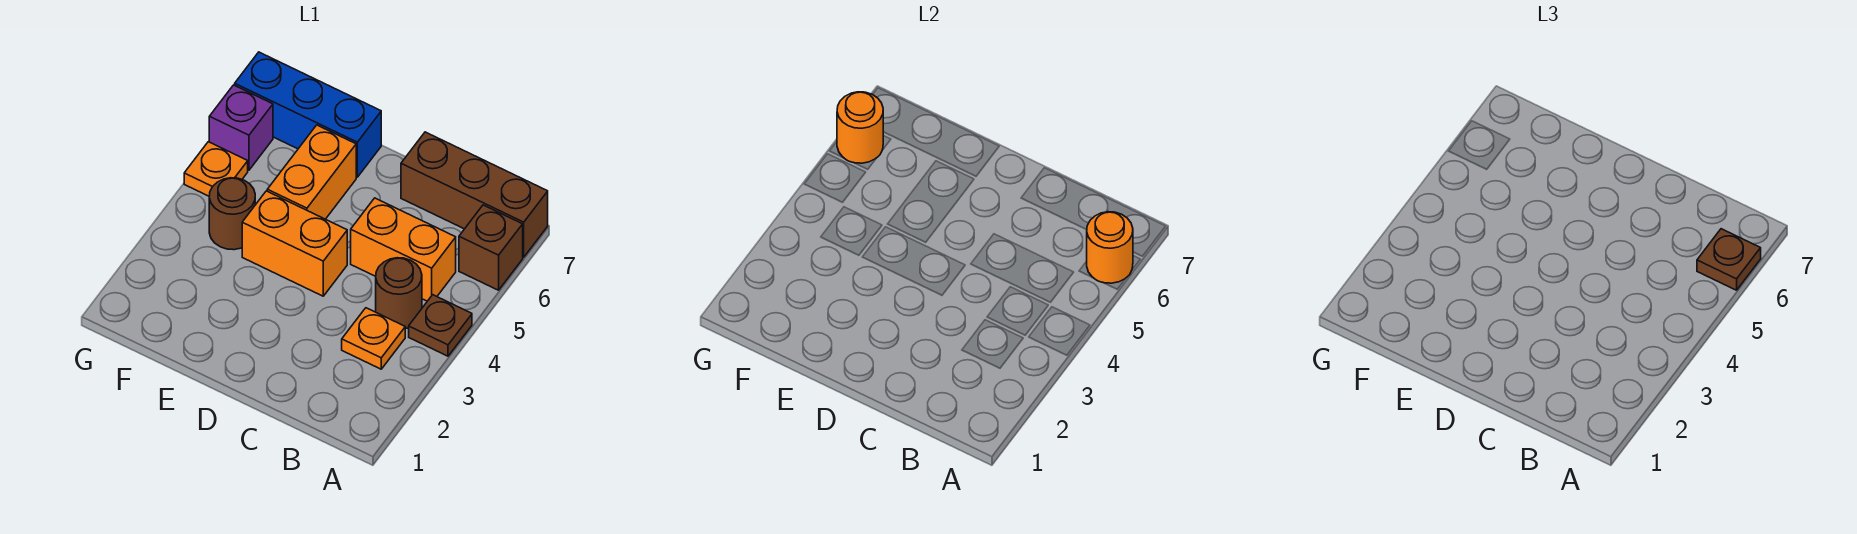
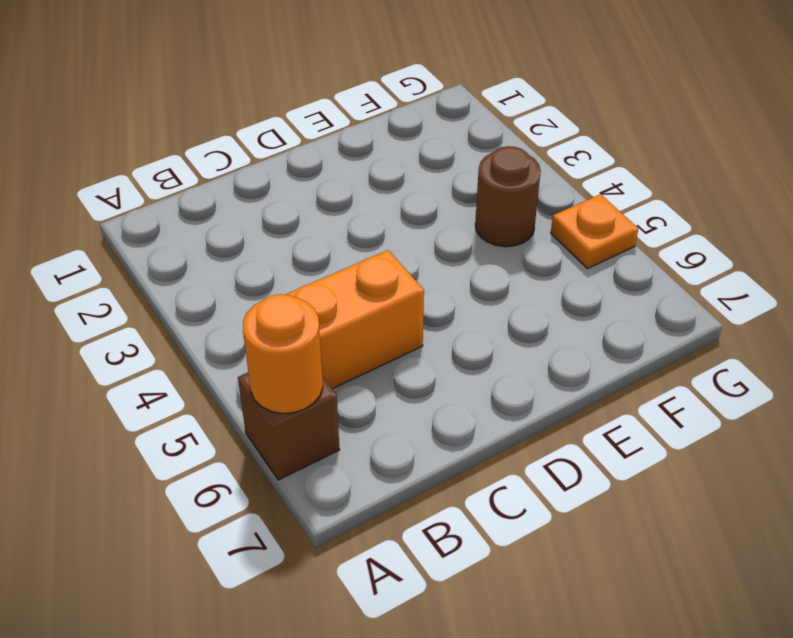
none -> brown 1x1 plate [409,295,472,356]
none -> brown 1x3 brick [401,132,548,257]
none -> orange 1x1 plate [342,308,405,369]

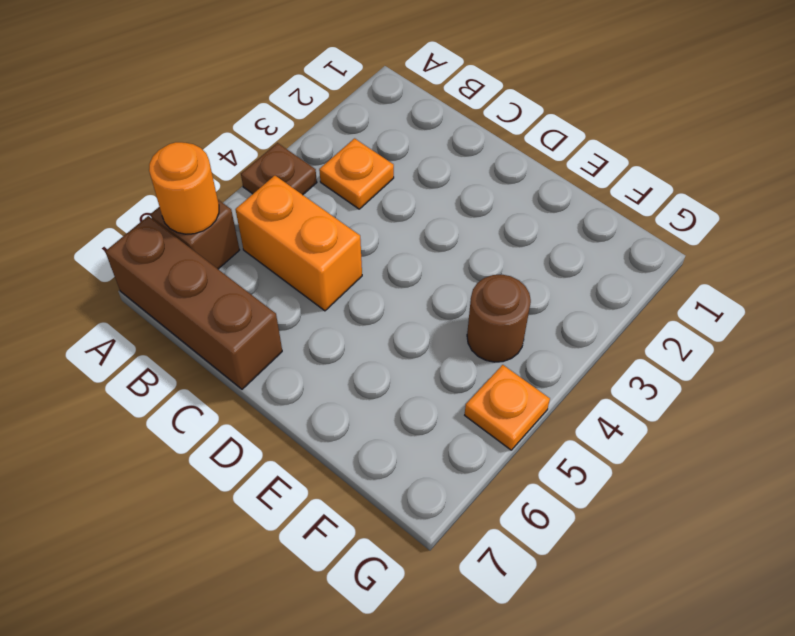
none -> brown 1x1 round brick [376,258,422,329]
none -> orange 1x2 brick [242,191,347,296]
none -> orange 1x2 brick [267,125,356,219]

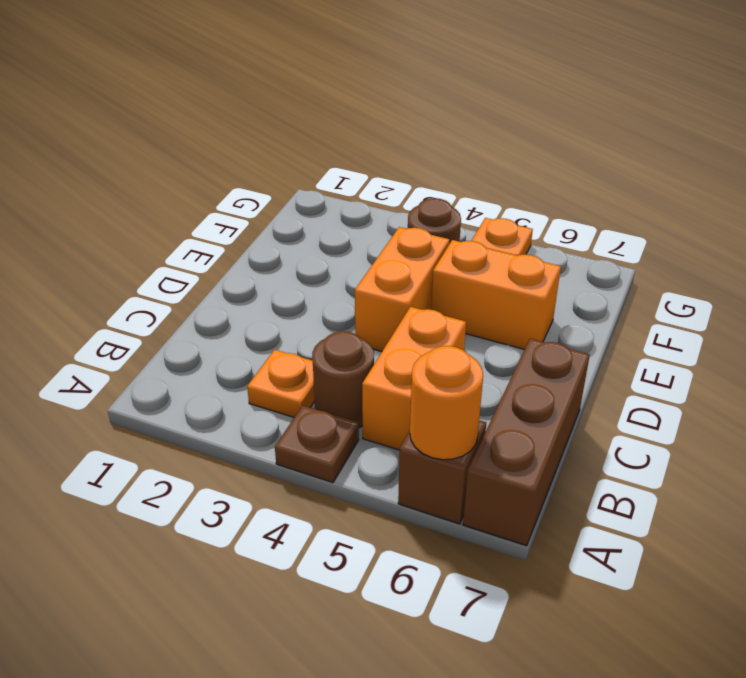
none -> blue 1x3 brick [235,52,381,177]
none -> purple 1x1 brick [209,85,273,170]
none -> orange 1x1 round brick [837,92,883,163]

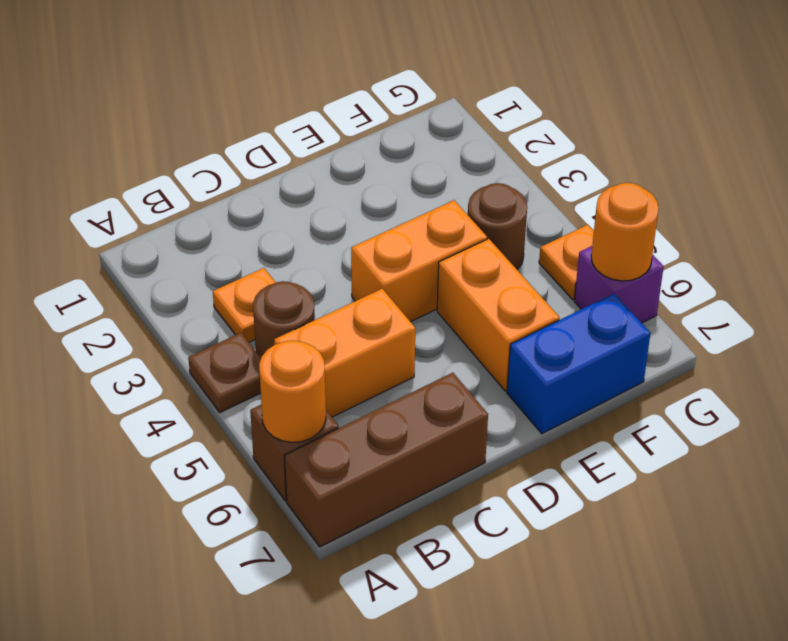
blue 1x2 brick [507,294,650,434] -> blue 1x3 brick [235,52,381,177]
none -> brown 1x1 plate [1697,229,1761,290]

